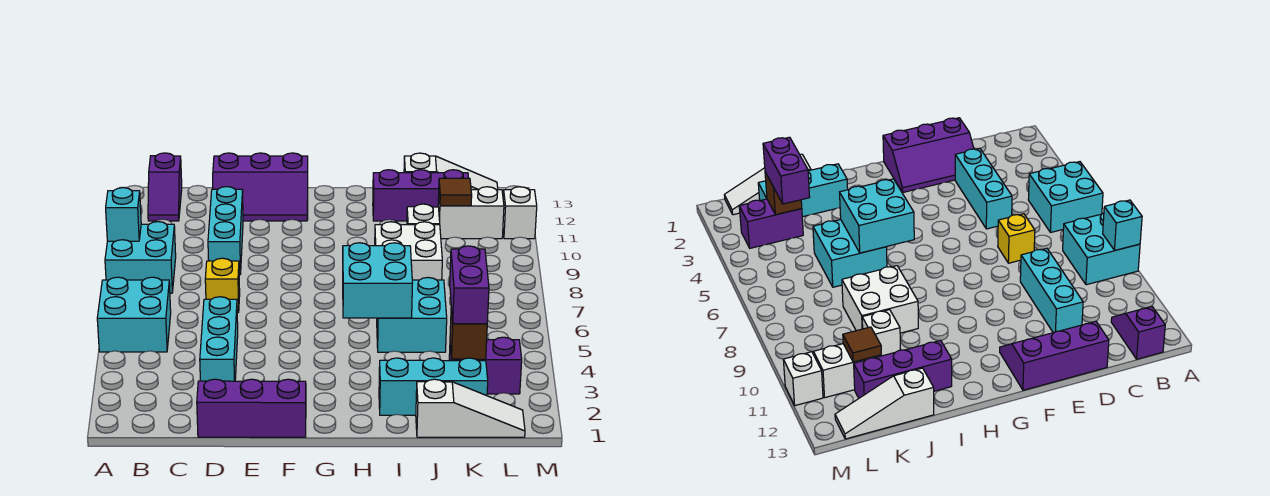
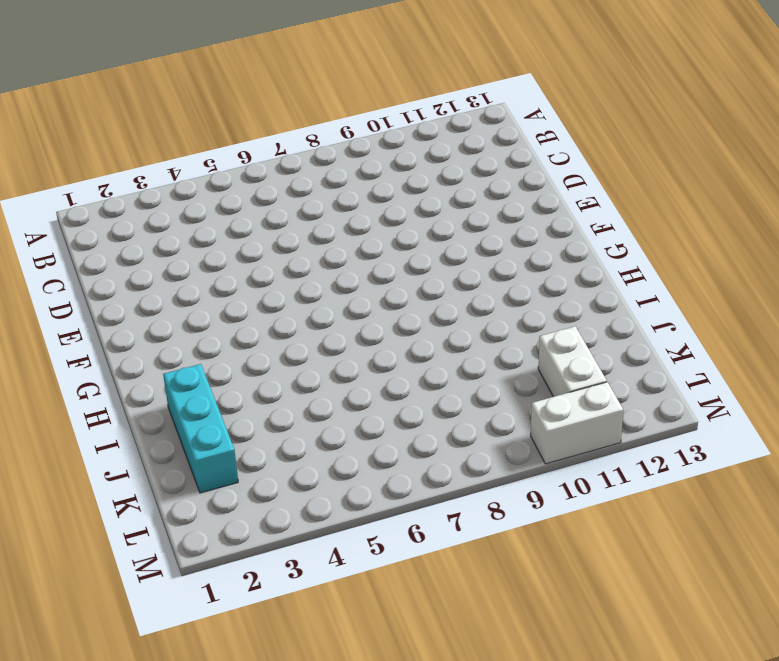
white 1x2 brick [531,382,623,464] -> white 1x1 brick [503,187,537,239]
none -> cyan 2x2 brick [97,277,171,352]
none -> cyan 2x2 brick [105,222,176,293]
none -> purple 1x2 slope [148,153,182,221]

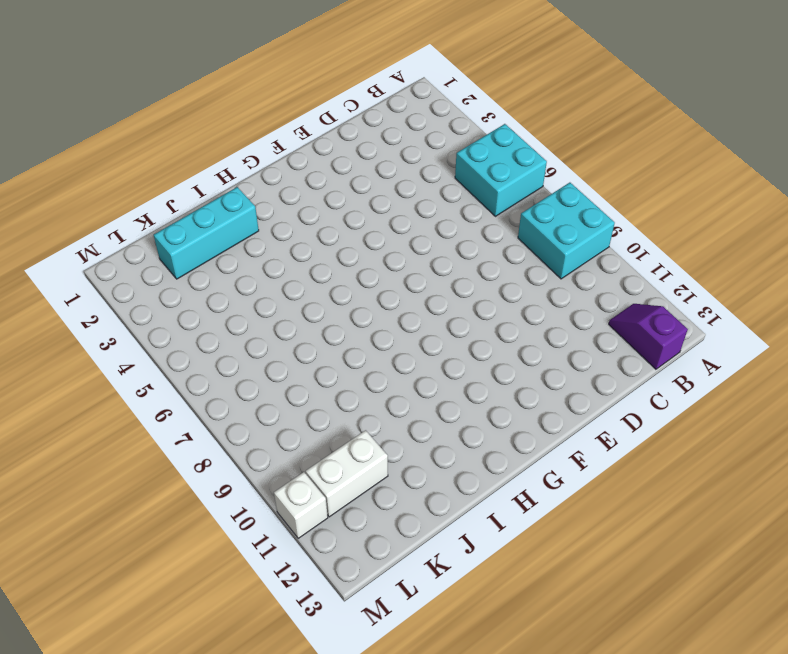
none -> purple 2x3 slope [197,379,306,437]
none -> cyan 1x3 brick [200,297,238,381]
none -> yellow 1x1 brick [205,258,240,313]

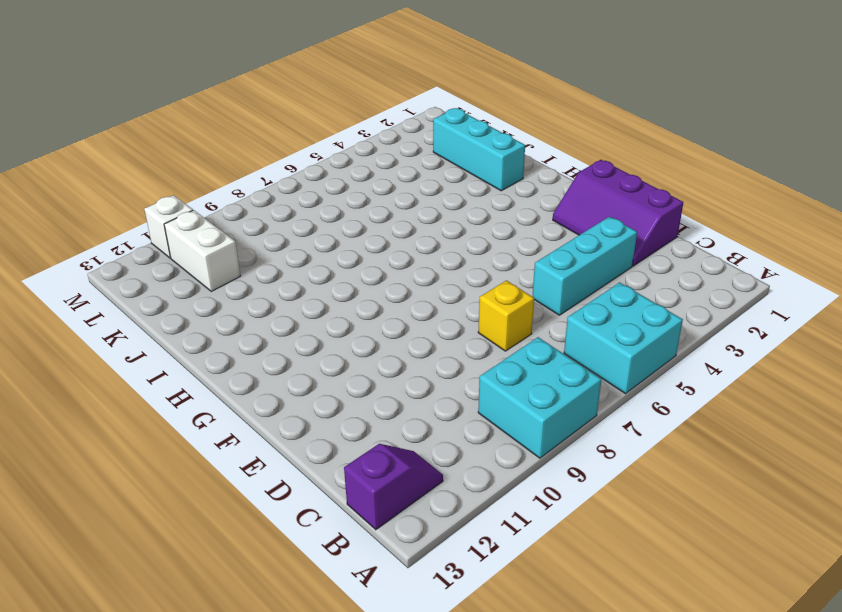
none -> cyan 1x3 brick [208,187,243,275]
none -> purple 2x3 slope [213,153,308,221]
none -> cyan 2x2 brick [377,278,447,352]

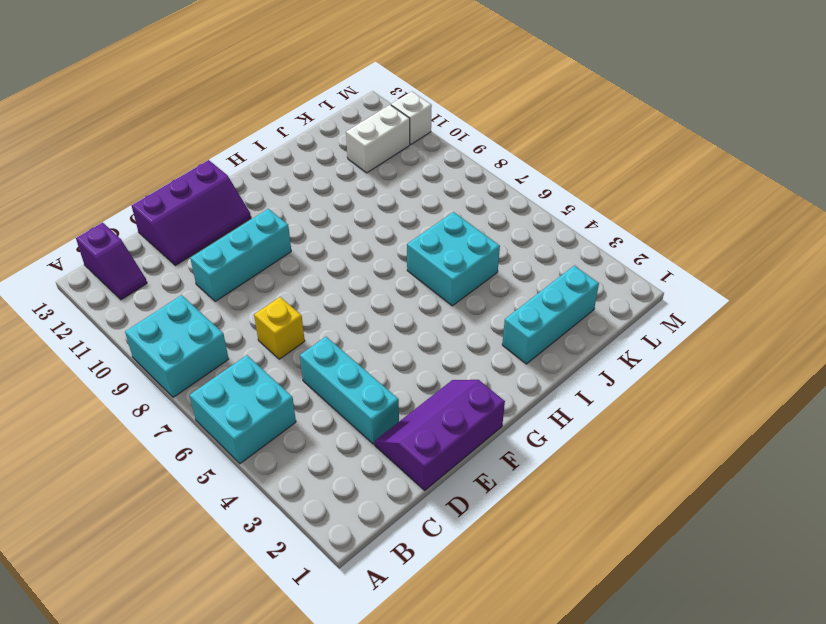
cyan 1x3 brick [190,209,291,301] -> cyan 1x3 brick turned to [208,187,243,275]
none -> white 2x2 brick [375,222,442,280]
none -> purple 1x3 brick [373,170,468,221]
none -> white 1x3 slope [416,379,525,437]

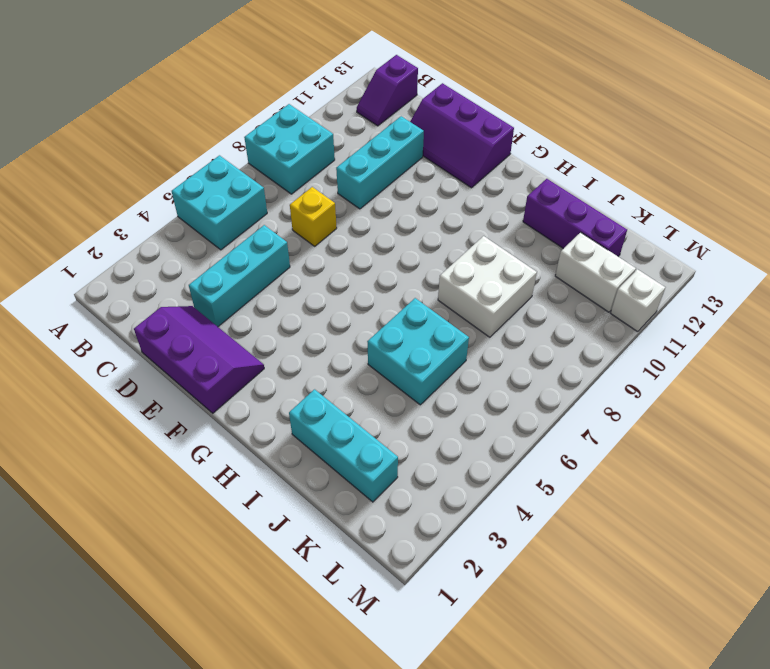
none -> white 1x3 slope [416,379,525,437]
none -> white 1x1 brick [407,204,440,225]
none -> white 1x3 slope [404,153,498,190]

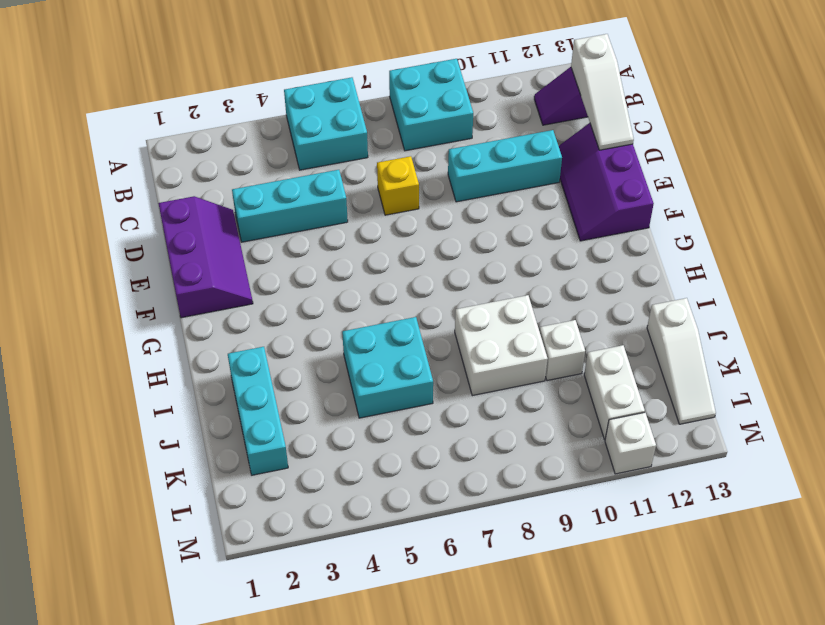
white 1x3 slope [571,34,634,150] -> white 1x3 slope moved to [416,379,525,437]
none -> purple 1x3 brick [373,170,468,221]
none -> purple 1x2 brick [449,337,522,394]
none -> cyan 1x1 brick [106,188,141,241]

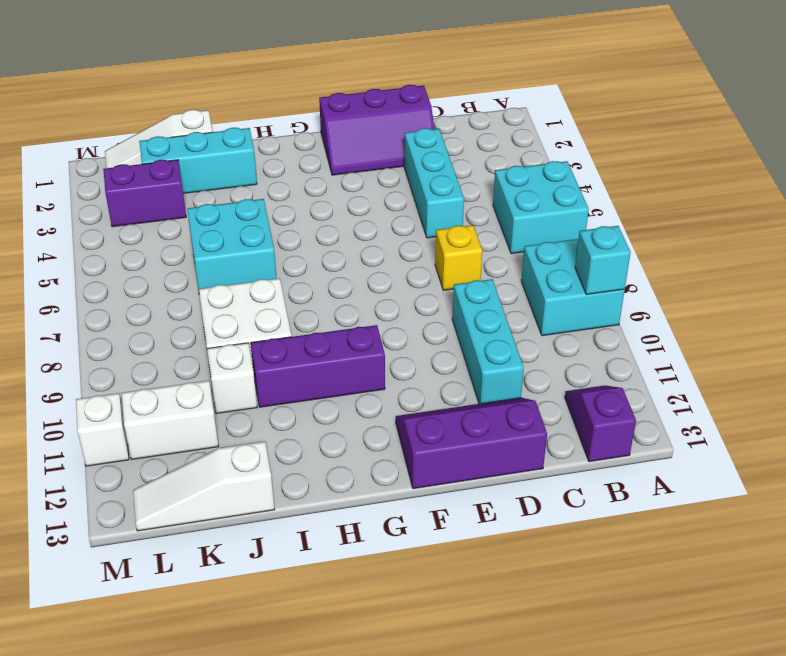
purple 1x3 brick [251,325,385,407] -> purple 1x3 brick moved to [373,170,468,221]
none -> cyan 2x2 brick [343,243,412,318]
none -> brown 1x1 brick [450,307,487,359]
none -> brown 1x1 tile [439,178,472,206]

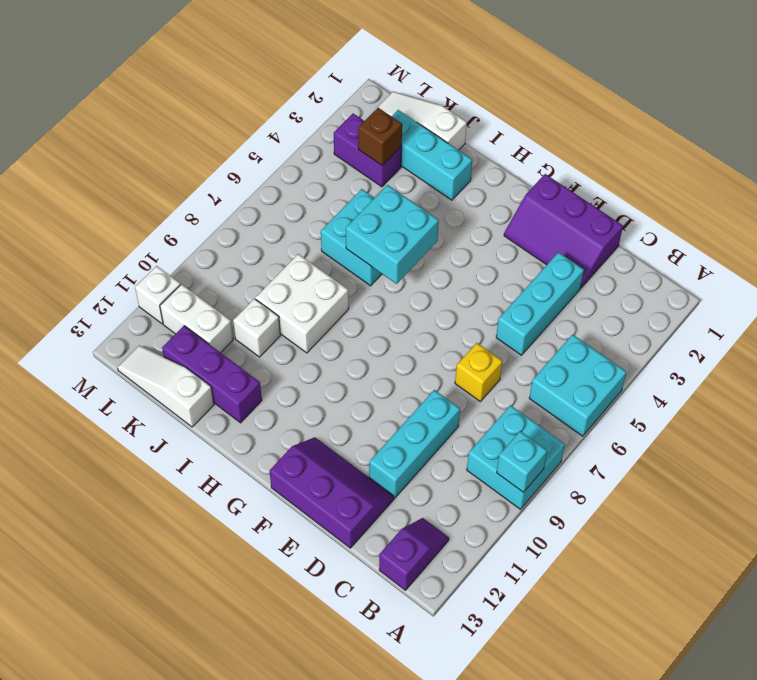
none -> brown 1x1 tile [439,178,472,206]
none -> purple 1x2 brick [450,246,489,324]

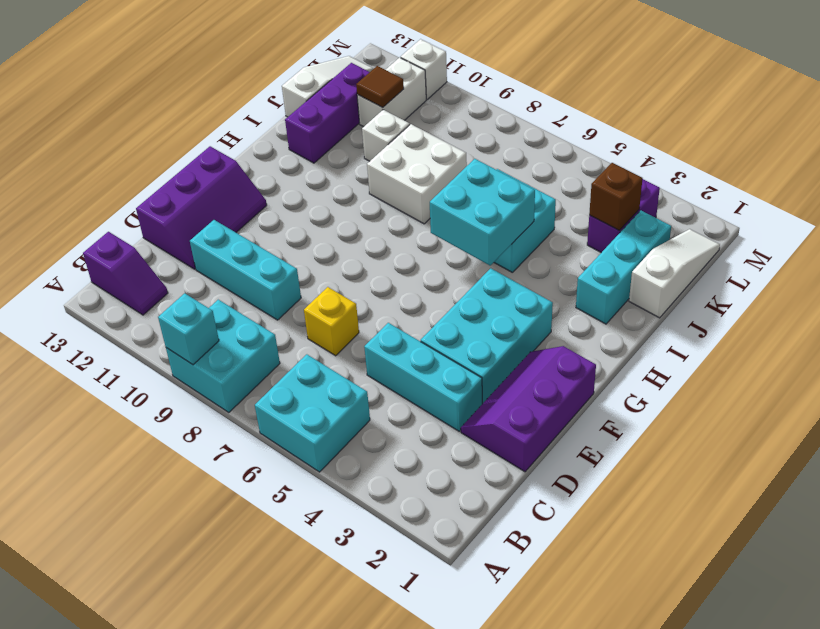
cyan 2x3 brick [421,268,553,404] -> none
none -> purple 1x2 brick [450,246,489,324]

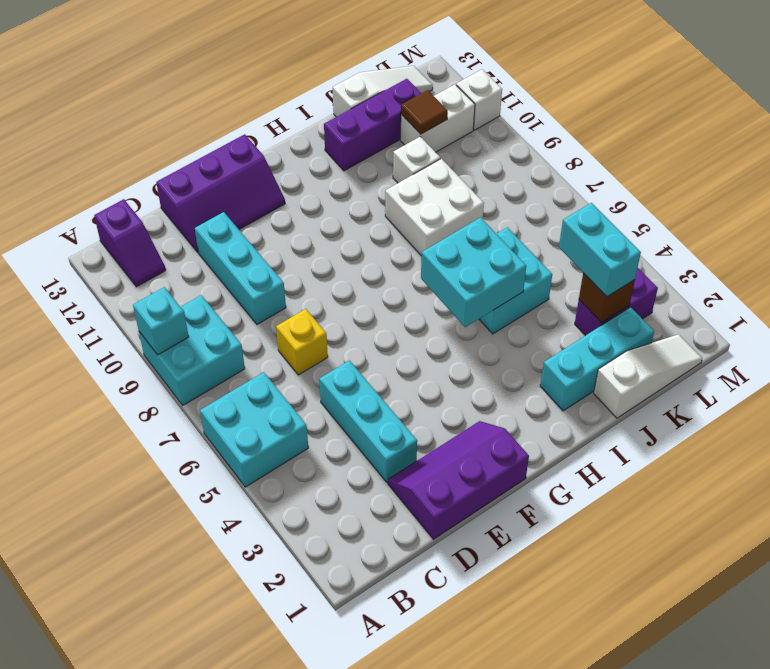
cyan 1x2 brick [559,203,641,297] -> purple 1x2 brick [450,246,489,324]

